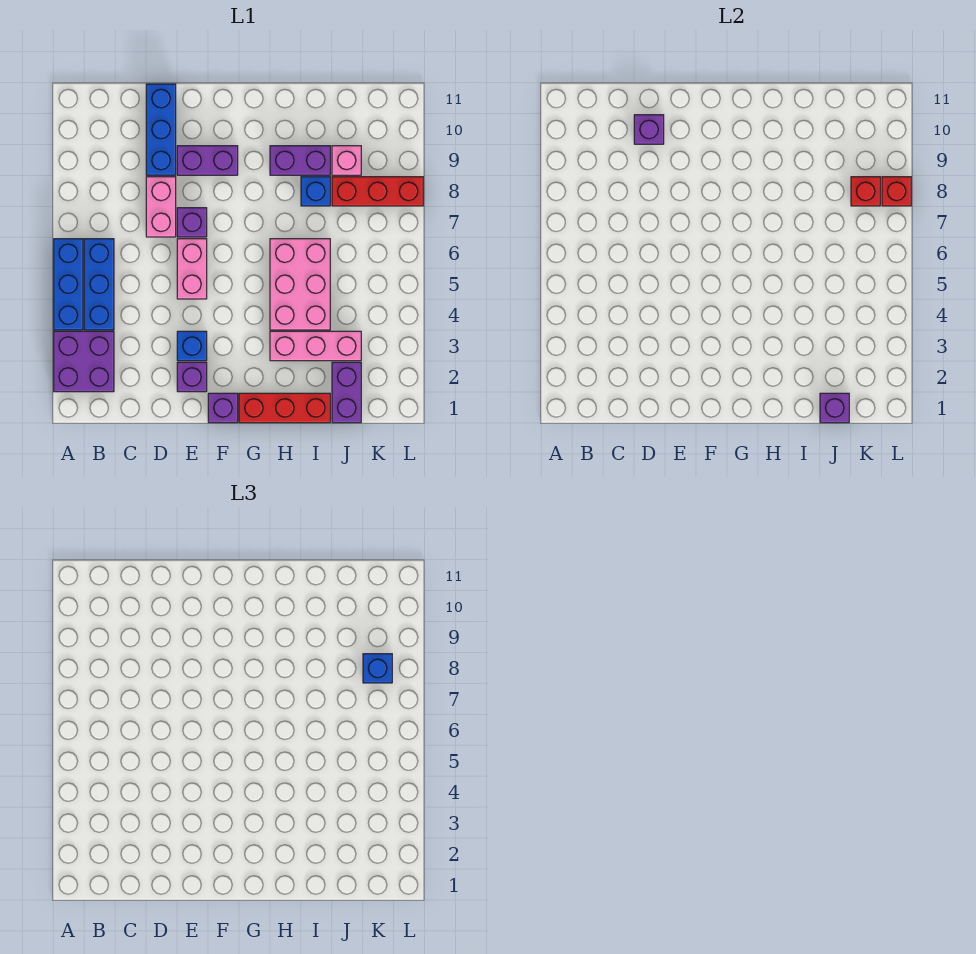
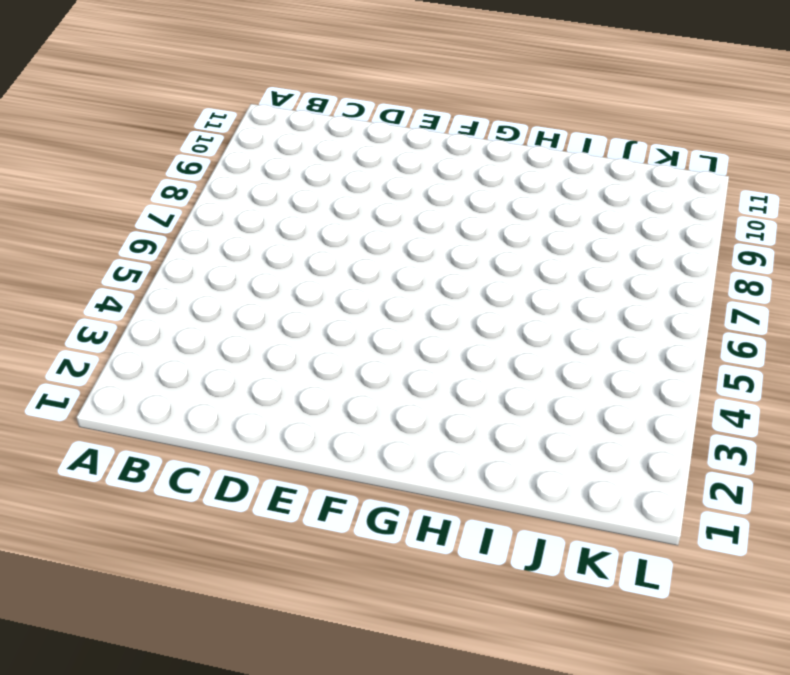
none -> purple 2x2 brick [54,331,114,392]
none -> blue 1x3 brick [54,239,83,330]
none -> blue 1x3 brick [84,239,114,330]

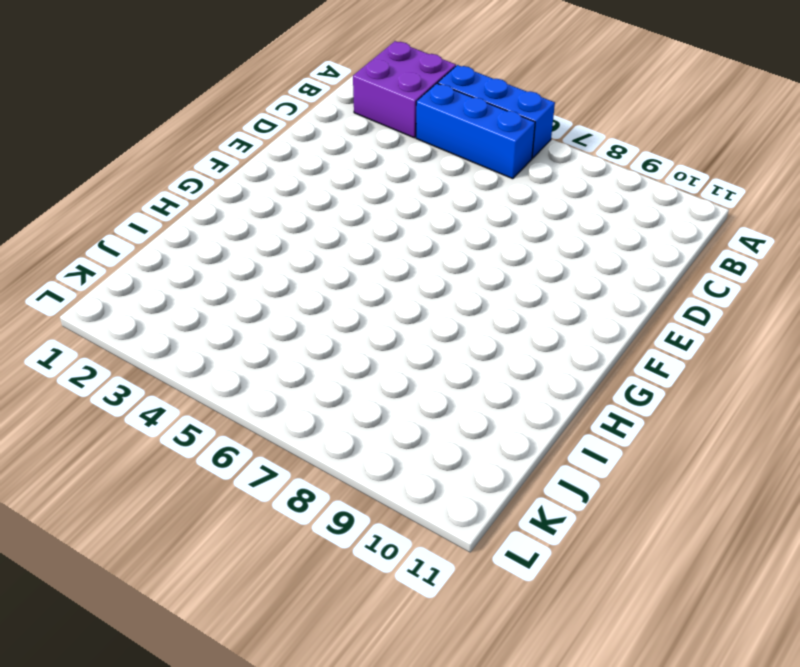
none -> pink 1x2 brick [146,177,176,237]
none -> blue 1x3 brick [146,84,176,175]
none -> purple 1x1 brick [177,362,207,392]

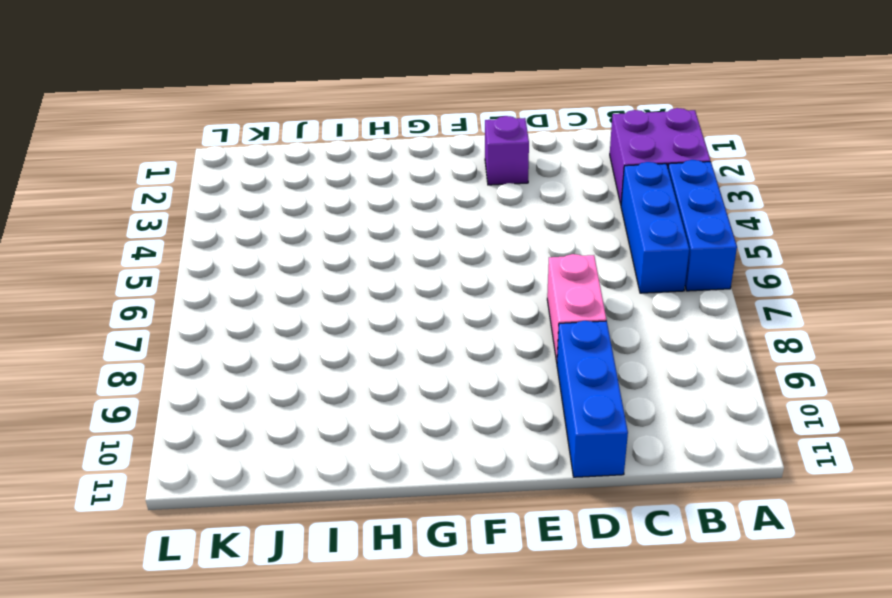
none -> blue 1x1 brick [177,331,207,361]
none -> pink 1x2 brick [177,239,207,299]
none -> purple 1x1 brick [177,208,207,237]

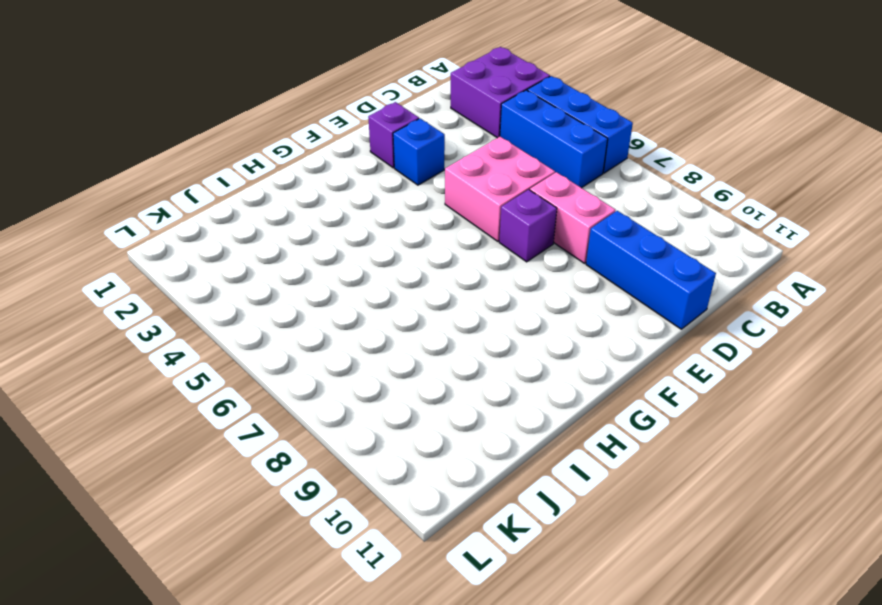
pink 2x2 brick [445,137,555,241] -> pink 1x2 brick [177,239,207,299]
none -> purple 1x2 brick [177,146,238,175]
none -> purple 1x1 brick [208,393,238,423]
none -> red 1x3 brick [239,393,330,423]

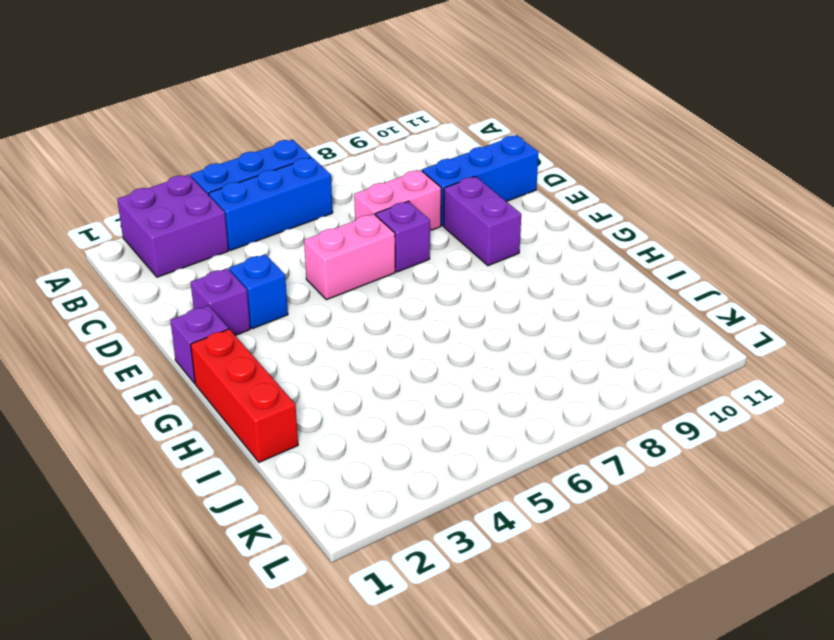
none -> pink 1x3 brick [270,331,361,361]
none -> pink 2x3 brick [270,239,330,330]
none -> purple 1x2 brick [270,146,330,175]

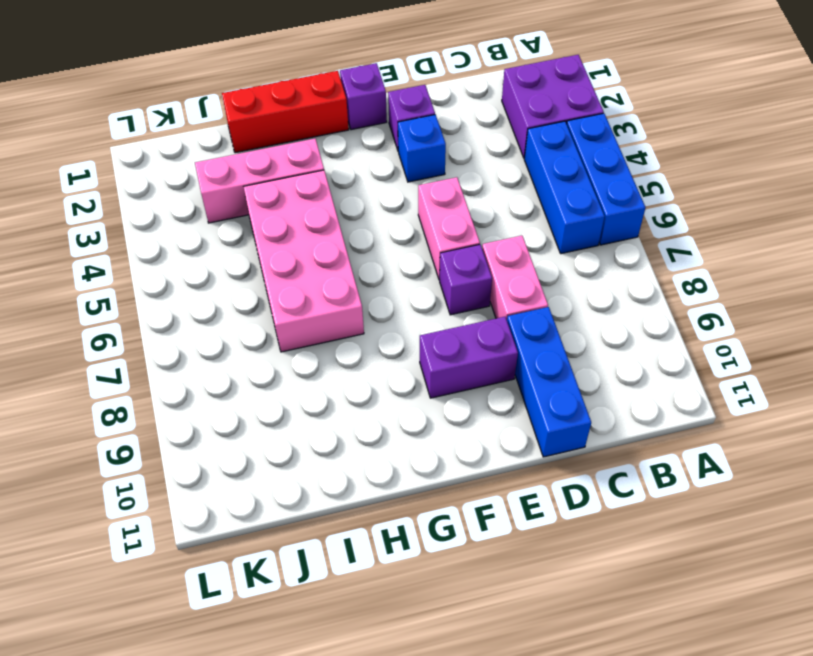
pink 2x4 brick [244,170,364,352] -> pink 2x3 brick [270,239,330,330]
none -> purple 1x2 brick [270,146,330,175]
none -> blue 1x1 brick [301,177,330,206]
none -> purple 1x2 brick [332,362,361,423]

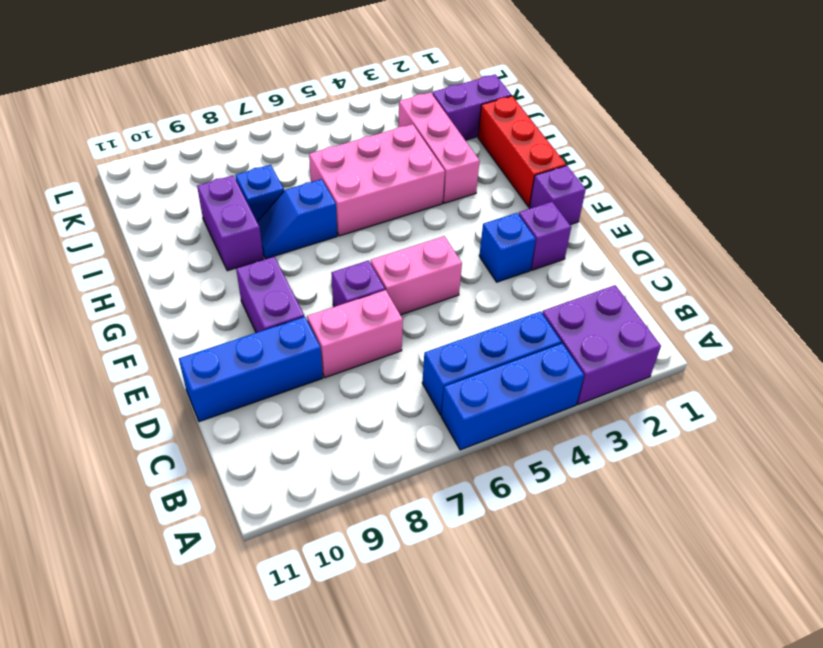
blue 1x2 slope [257,179,337,259] -> none
none -> red 1x3 brick [332,177,423,206]
none -> pink 1x1 brick [332,146,361,175]
none -> purple 1x1 brick [634,115,664,144]

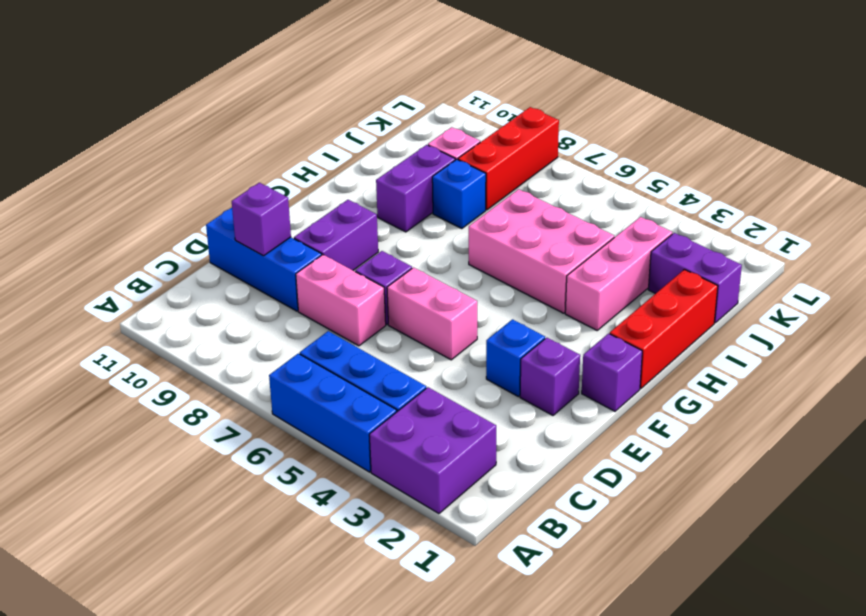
none -> purple 1x1 brick [820,393,849,423]
none -> red 1x1 brick [851,177,880,206]
none -> red 1x1 brick [882,177,911,206]

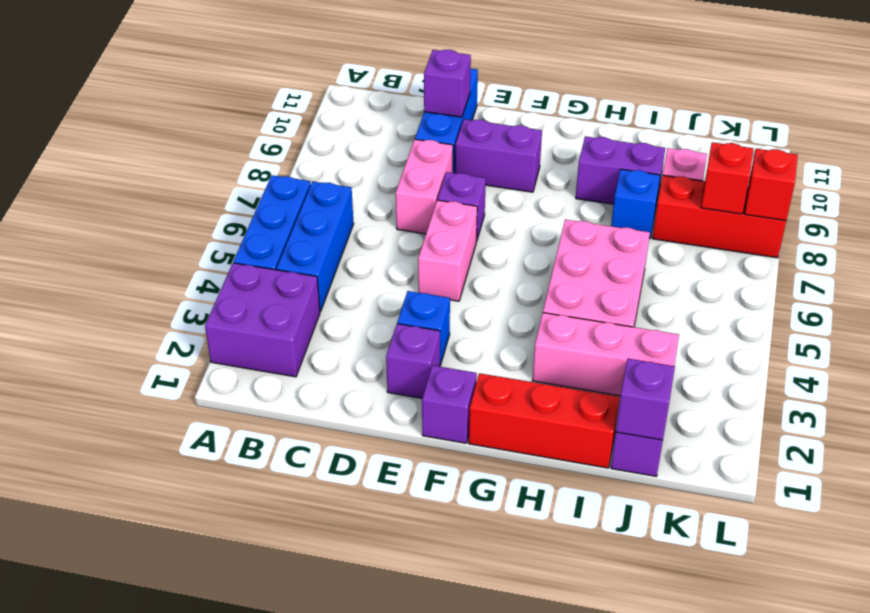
none -> blue 1x1 brick [363,654,392,683]

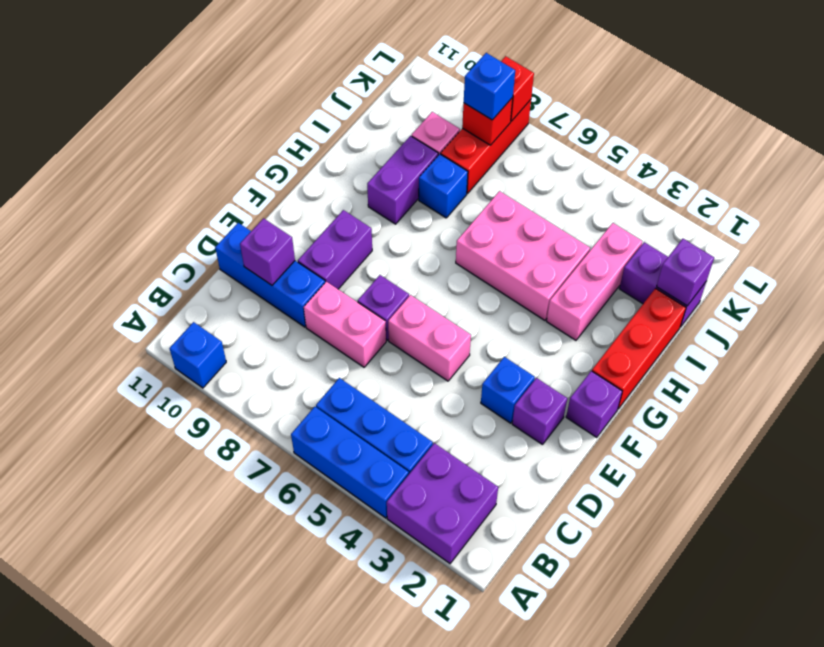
blue 1x1 brick [170,322,226,388] -> none

